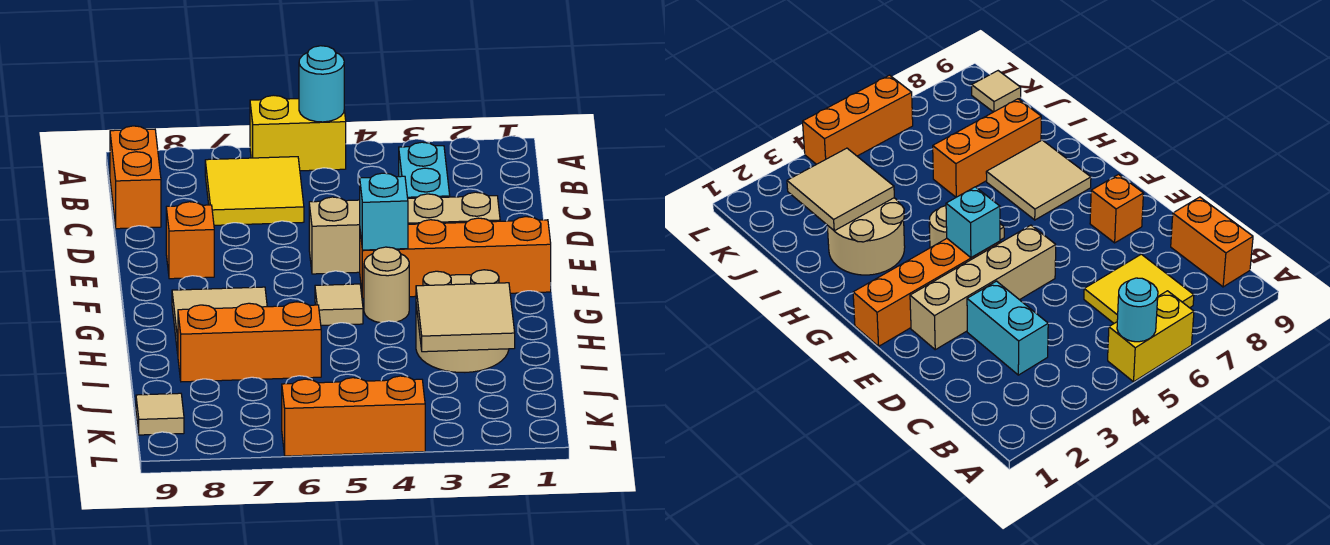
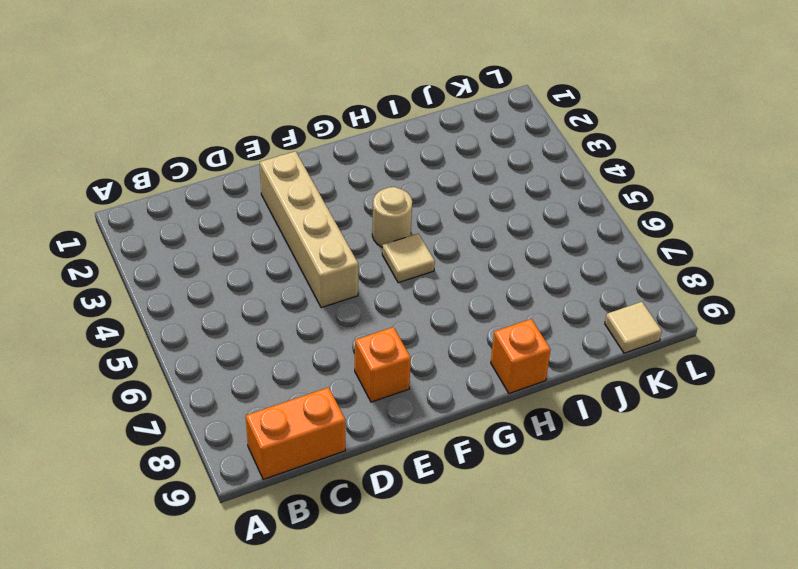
orange 1x1 brick [491,319,551,393] -> none
none -> yellow 1x2 brick [250,95,346,171]
none -> yellow 2x2 tile [205,157,304,225]
none -> cyan 1x2 brick [399,142,450,199]

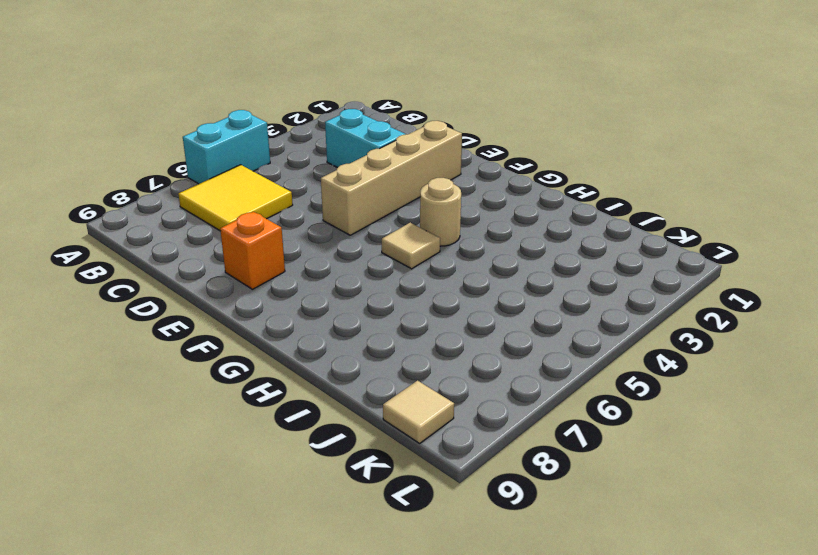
cyan 1x2 brick [183,110,270,184] -> yellow 1x2 brick [250,95,346,171]
none -> orange 1x2 brick [110,126,161,229]
none -> orange 1x4 brick [360,217,551,298]
none -> tan 2x2 tile [172,287,267,353]

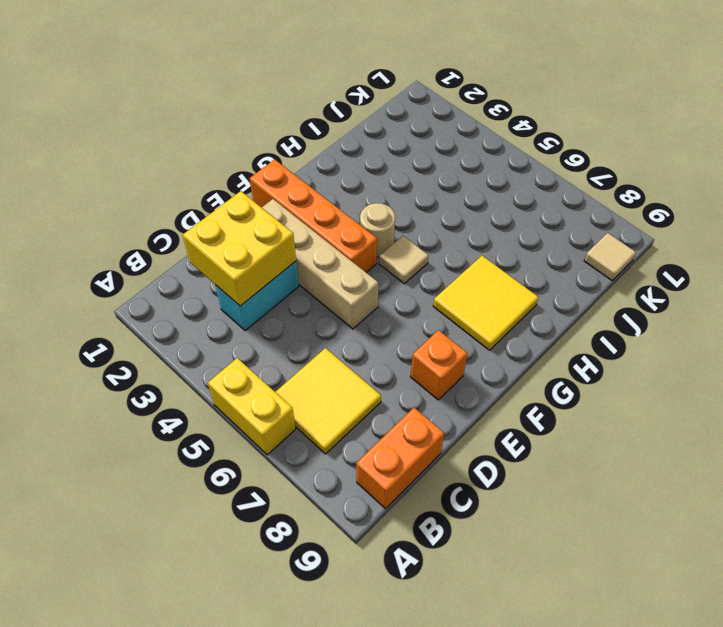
yellow 2x2 brick [183,191,296,306] -> none
yellow 2x2 tile [433,256,539,350] -> tan 2x2 tile [172,287,267,353]
none -> tan 2x2 round brick [416,270,509,372]
none -> orange 1x3 brick [178,302,321,382]
none -> orange 1x3 brick [282,376,425,456]

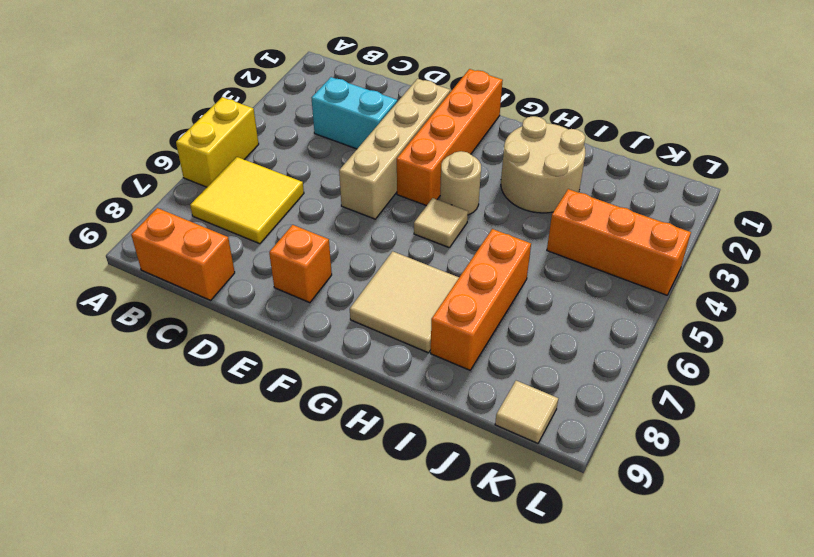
orange 1x3 brick [547,189,691,295] -> orange 1x3 brick turned to [282,376,425,456]
none -> cyan 1x1 round brick [299,46,344,122]
none -> cyan 1x1 brick [360,173,408,250]
none -> tan 2x2 tile [416,283,515,352]

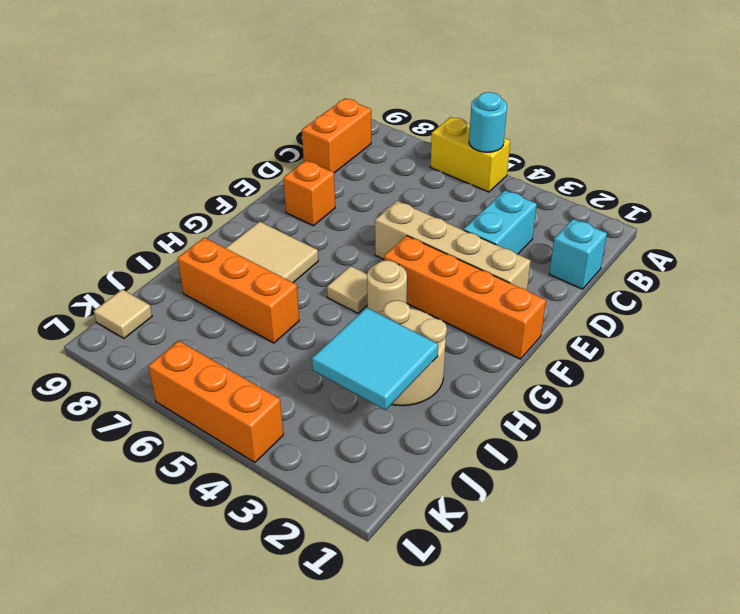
cyan 1x1 brick [549,219,607,289] -> cyan 1x1 brick moved to [360,173,408,250]
cyan 2x2 tile [312,308,438,410] -> tan 2x2 tile [416,283,515,352]
none -> yellow 2x2 tile [205,157,304,225]

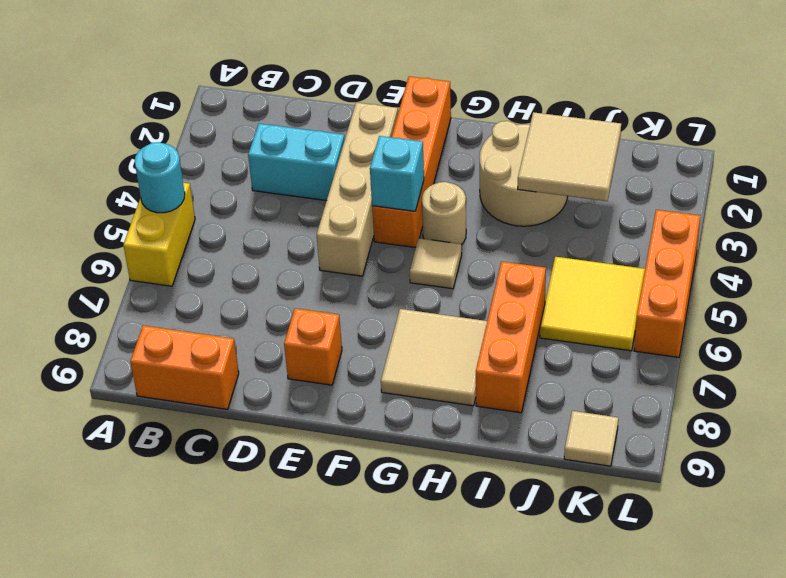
yellow 2x2 tile [540,257,645,351] -> yellow 2x2 tile moved to [205,157,304,225]

